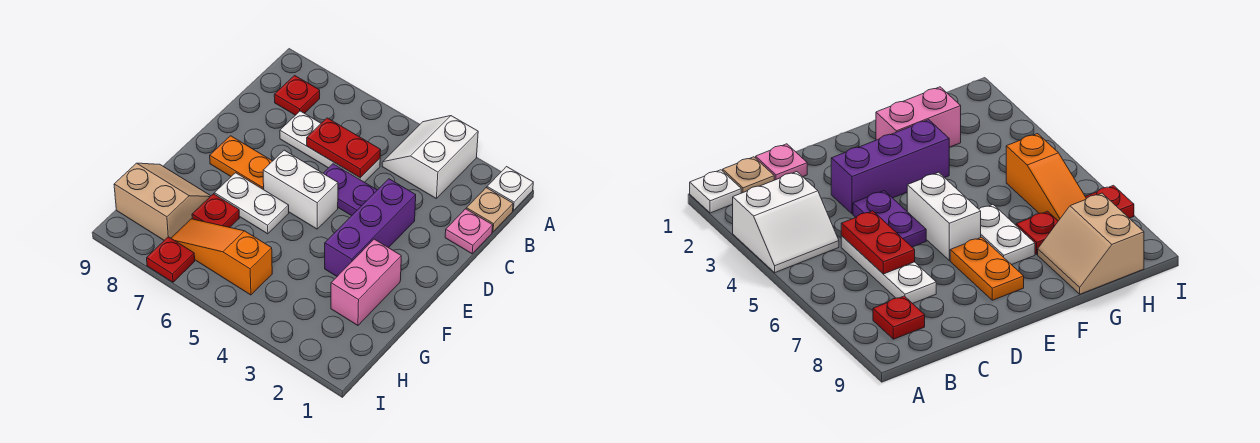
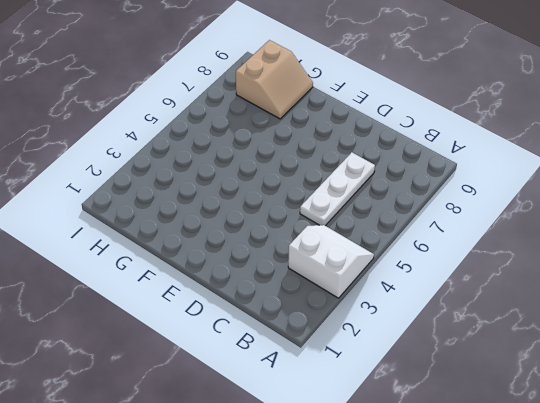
none -> white 1x1 plate [487,167,533,211]
none -> tan 1x1 plate [466,188,513,232]
none -> red 1x1 plate [274,75,320,115]

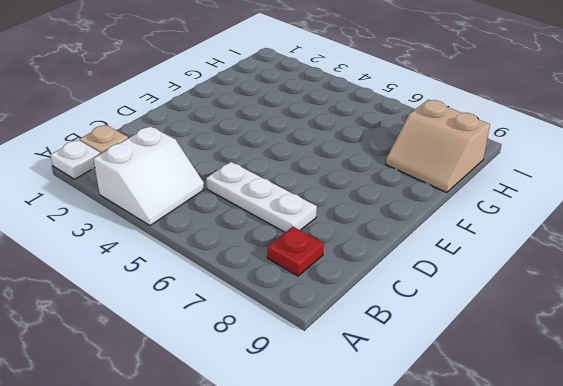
none -> pink 1x1 plate [445,209,493,254]
none -> purple 1x3 brick [325,179,416,276]
none -> purple 1x2 plate [323,164,377,216]

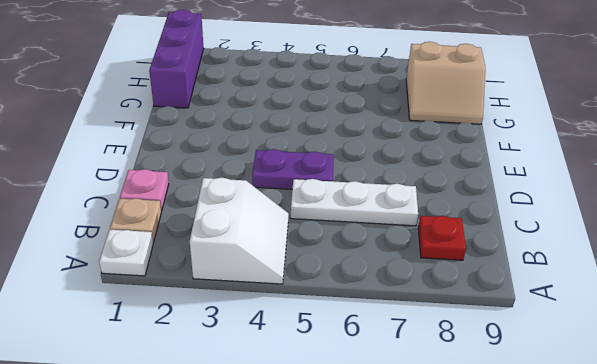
purple 1x3 brick [149,10,204,108] -> purple 1x3 brick moved to [325,179,416,276]
none -> white 1x2 brick [263,150,338,229]
none -> orange 1x2 plate [210,136,272,190]
none -> pink 1x2 brick [331,239,401,325]

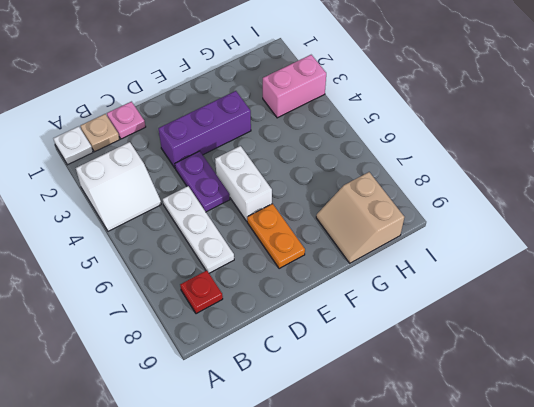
pink 1x2 brick [263,55,326,118] -> pink 1x2 brick moved to [331,239,401,325]
none -> white 1x2 plate [214,173,289,234]
none -> red 1x1 plate [192,194,239,227]
none -> orange 1x3 slope [171,219,272,295]

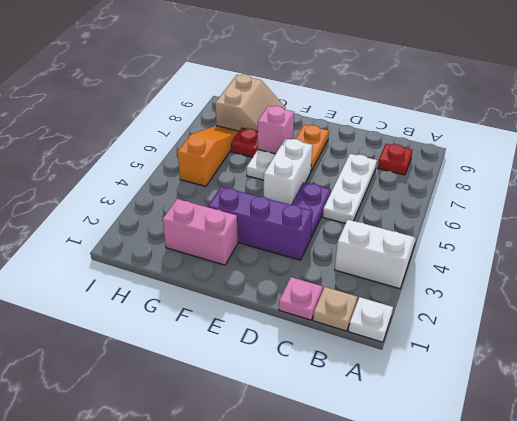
pink 1x1 brick [258,106,294,154] -> none
none -> red 1x1 plate [147,237,195,282]
none -> red 1x2 plate [307,118,381,178]

